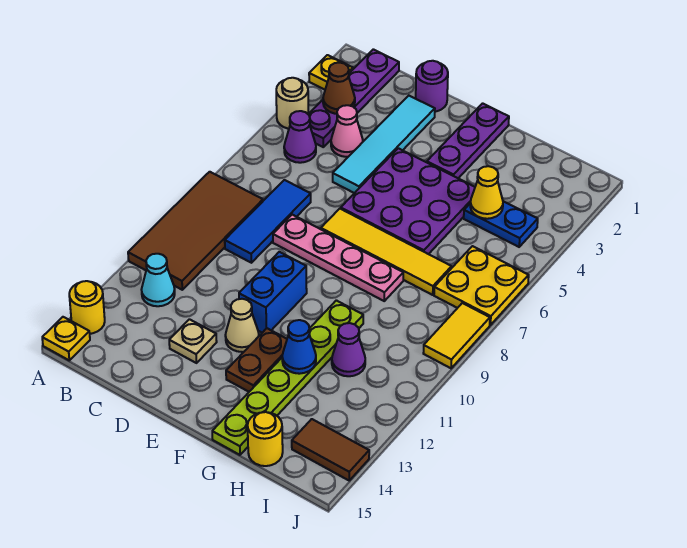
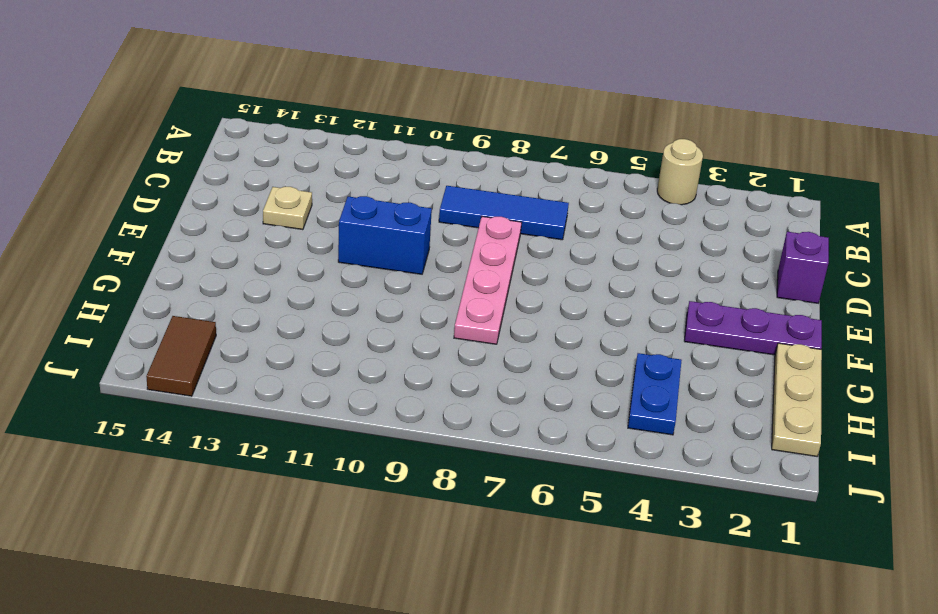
purple 1x1 brick [777,232,829,303] -> purple 1x1 round brick [416,61,448,112]
tan 1x3 plate [772,343,822,456] -> none
none -> yellow 1x1 plate [309,55,353,90]
none -> brown 2x4 tile [128,172,263,290]
none -> yellow 1x1 round brick [69,281,105,334]
none -> yellow 1x1 plate [42,317,90,360]

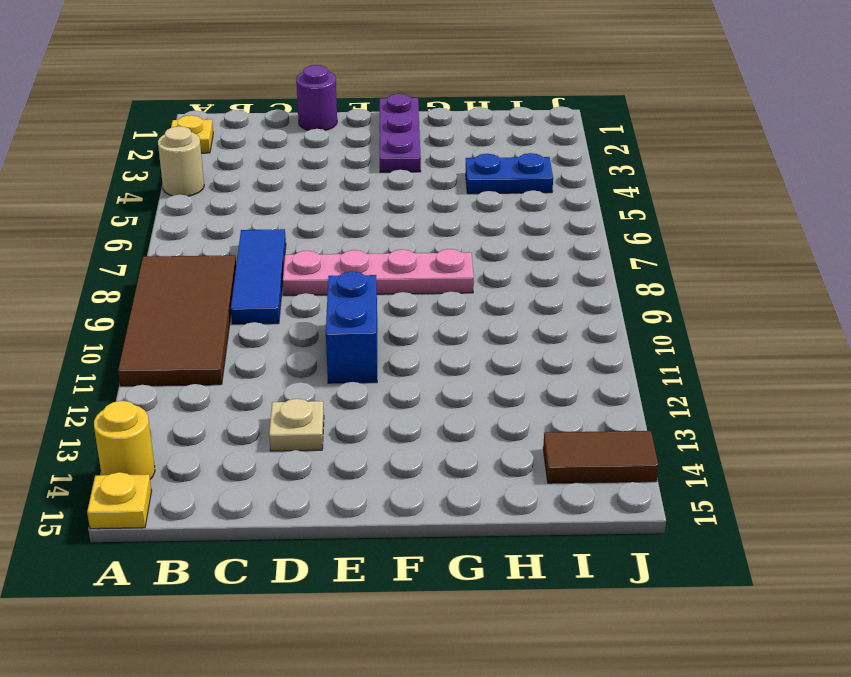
none -> purple 1x4 plate [308,49,399,147]
none -> purple 1x1 cone [284,111,316,163]
none -> cyan 1x1 cone [141,254,175,306]
none -> pink 1x1 cone [331,105,363,157]

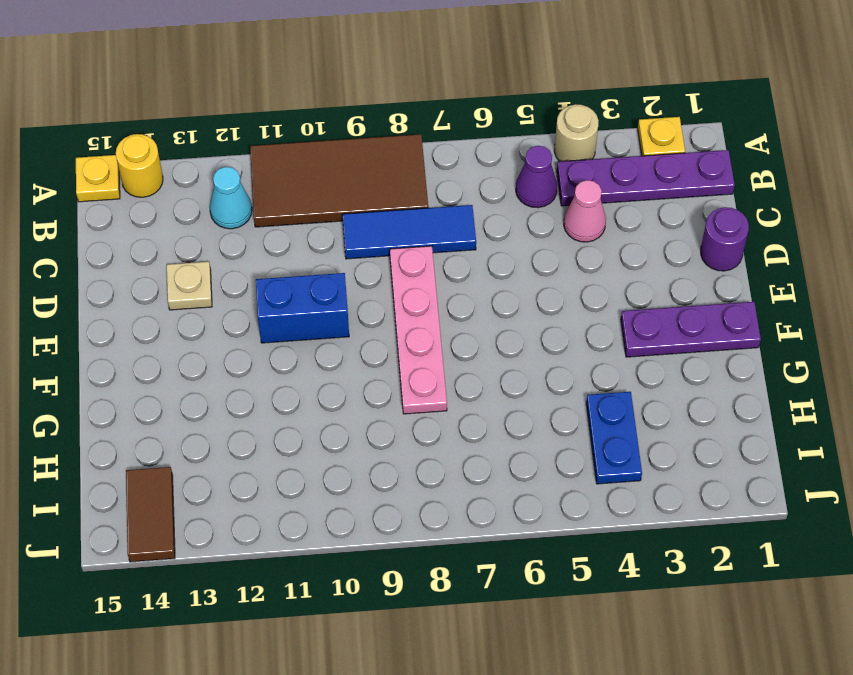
none -> cyan 1x4 tile [333,96,435,193]
none -> purple 3x3 plate [341,148,475,254]
none -> yellow 1x4 tile [321,209,452,295]
none -> tan 1x1 cone [225,299,259,352]

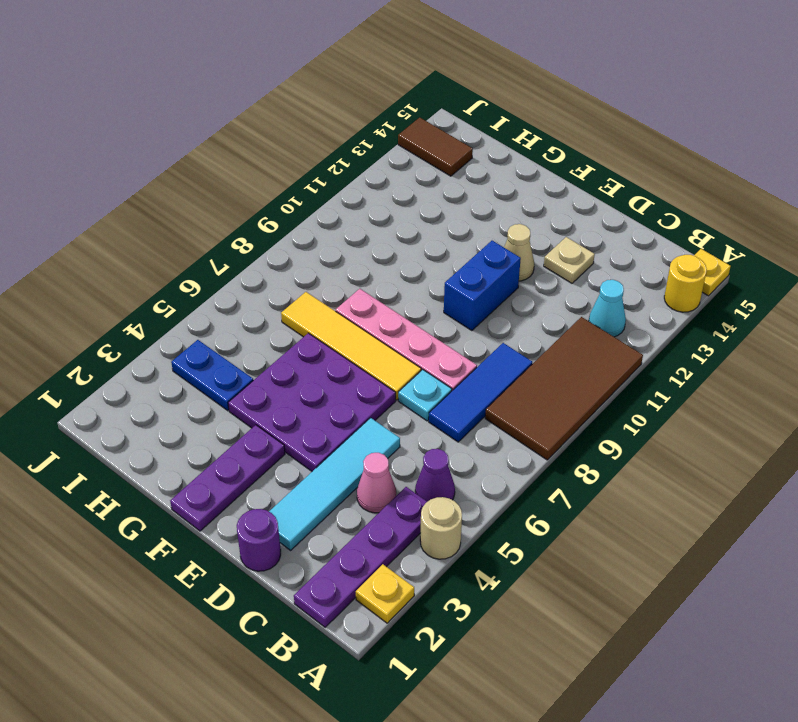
cyan 1x1 plate [398,370,452,421] -> none
none -> brown 1x2 plate [226,328,287,392]
none -> lime 1x6 plate [212,300,363,455]
none -> purple 1x1 cone [332,323,365,376]
none -> yellow 1x1 round brick [248,412,283,466]

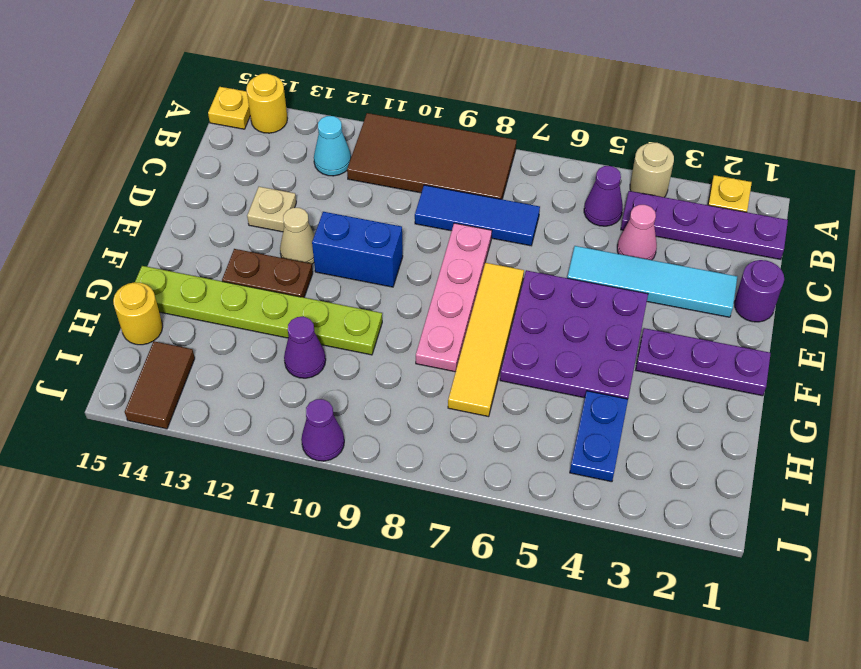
purple 1x1 cone [301,399,344,461] -> none
none -> yellow 2x2 plate [434,246,529,325]
none -> yellow 1x2 tile [423,303,490,368]
none -> brown 1x1 cone [323,63,355,114]
none -> blue 1x1 cone [282,320,316,374]

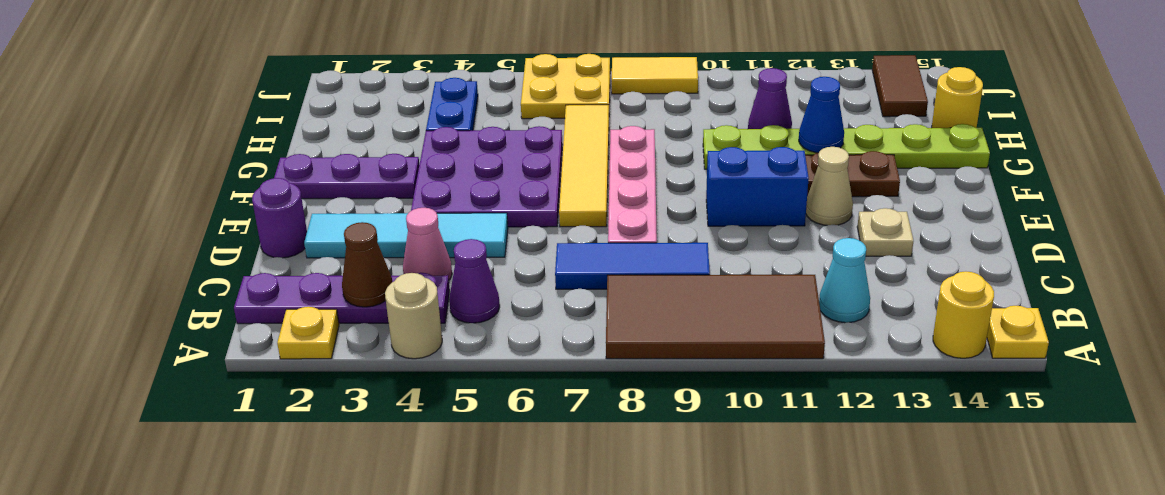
none -> yellow 1x1 cone [470,166,503,219]

